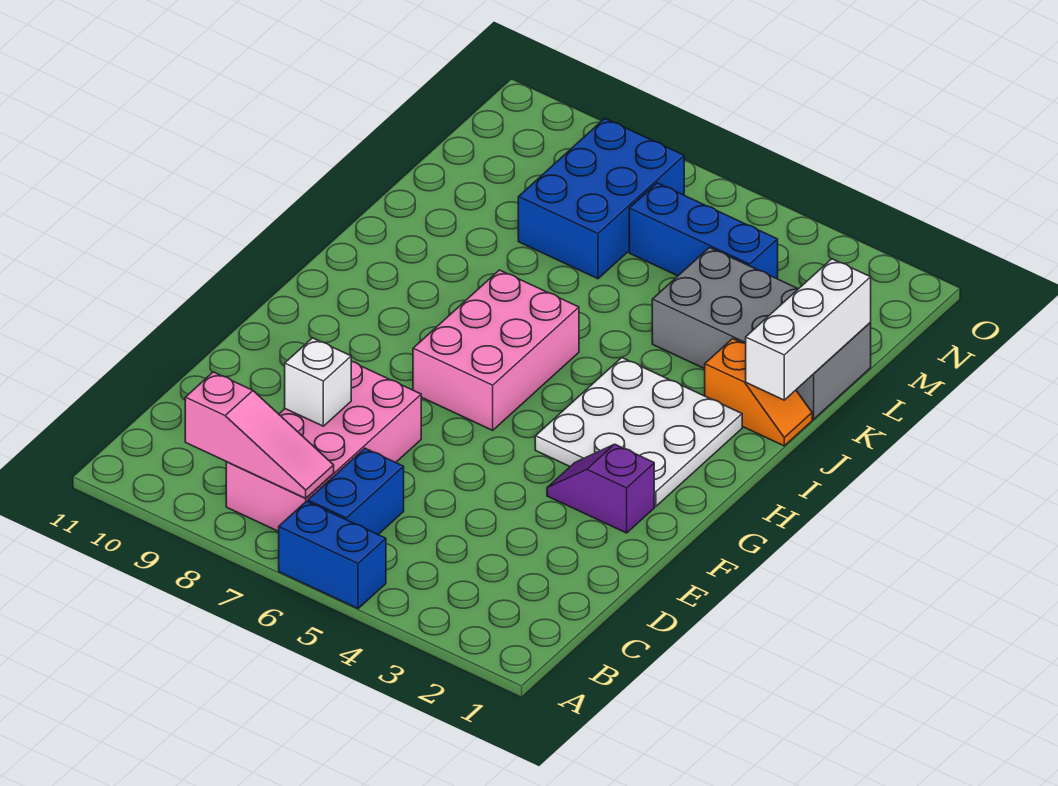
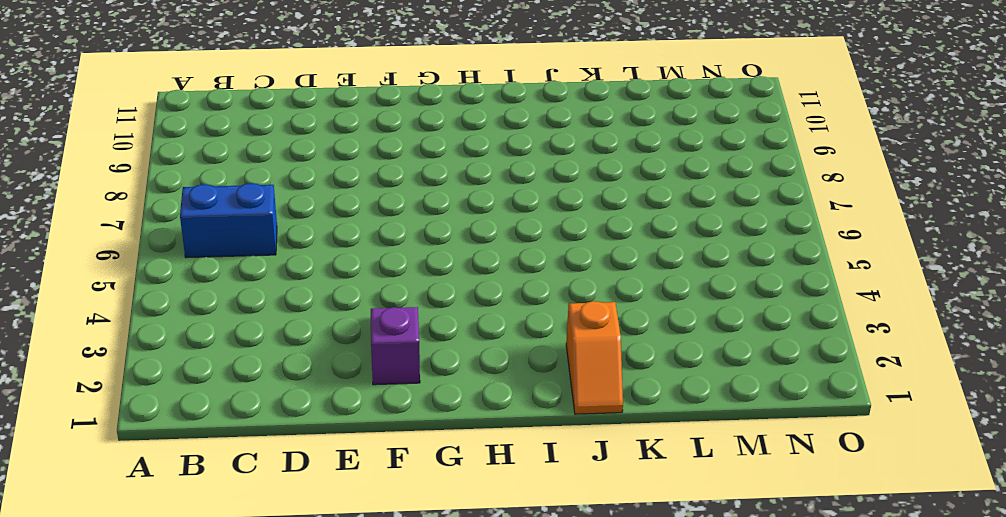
none -> blue 1x2 brick [279,501,386,609]
none -> pink 2x4 brick [226,361,421,532]
none -> white 3x3 plate [535,358,742,507]

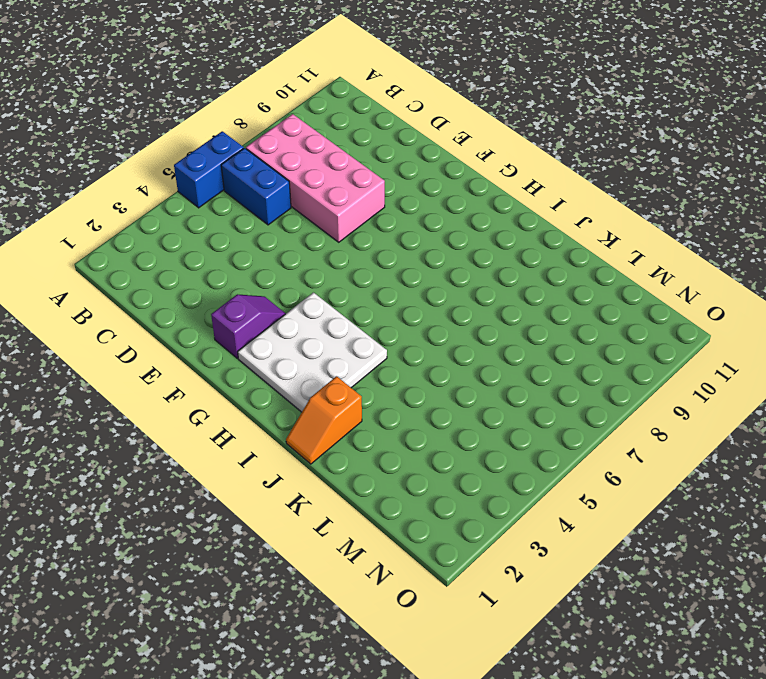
none -> pink 2x3 brick [413,270,579,430]
none -> grey 2x4 brick [652,248,871,419]
none -> blue 2x3 brick [518,118,684,279]

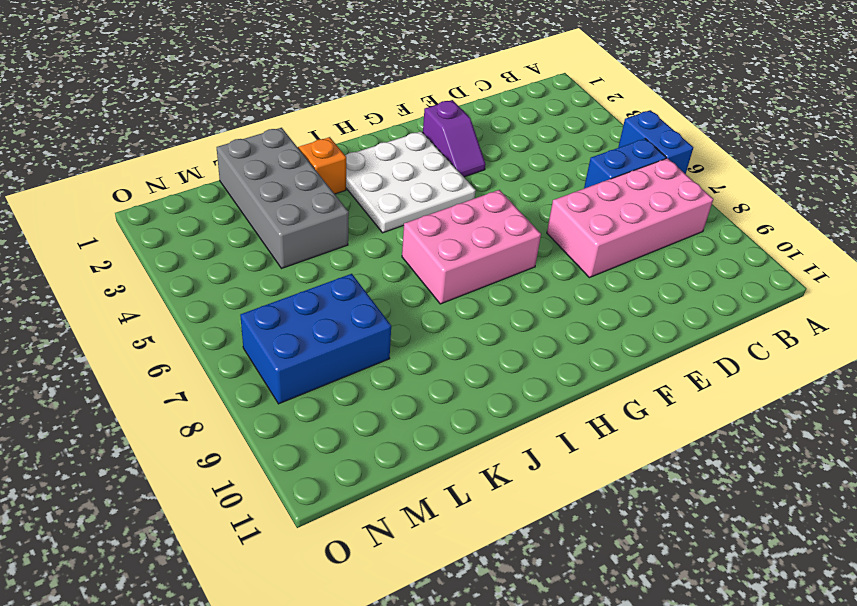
none -> blue 1x3 brick [629,183,778,279]
none -> pink 1x3 slope [185,372,334,498]
none -> white 1x1 brick [285,338,351,426]

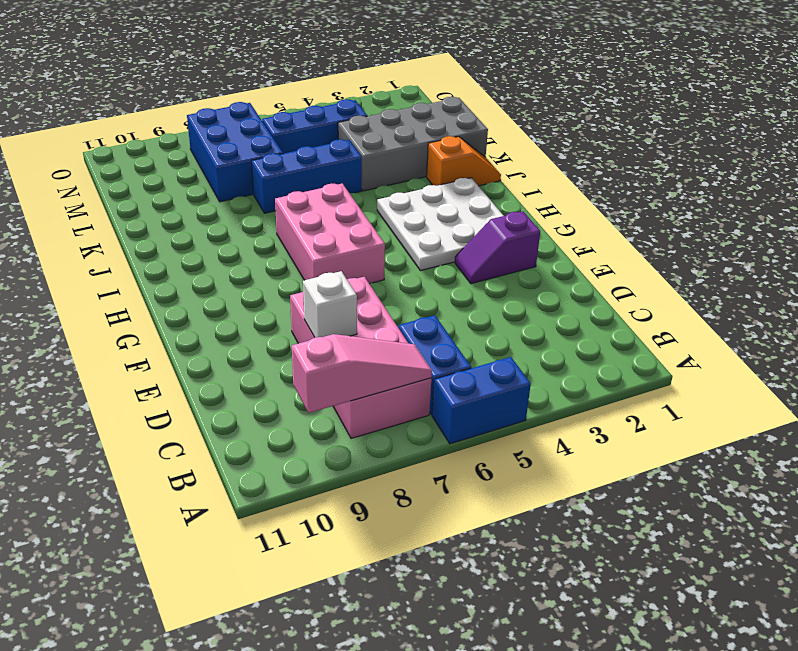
blue 1x3 brick [251,139,362,213] -> none
none -> white 1x3 brick [746,259,871,400]

